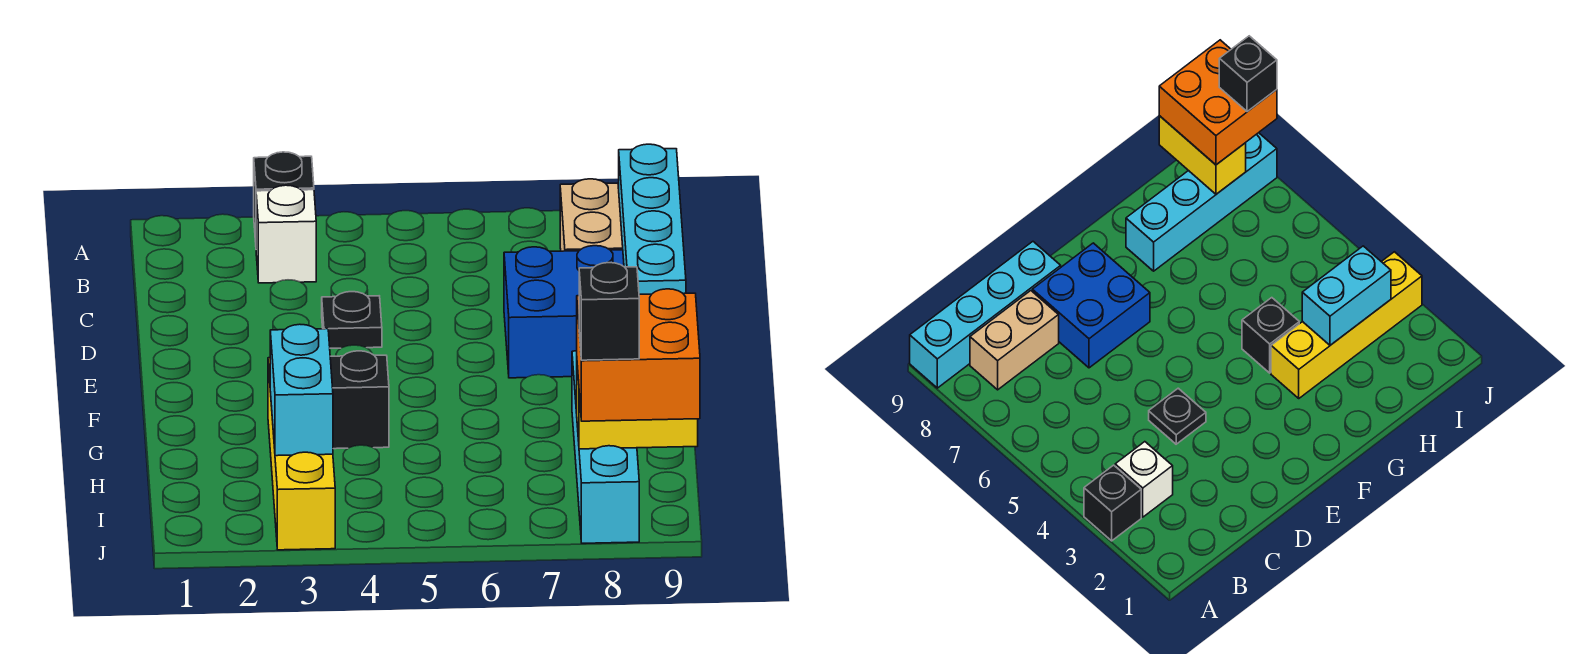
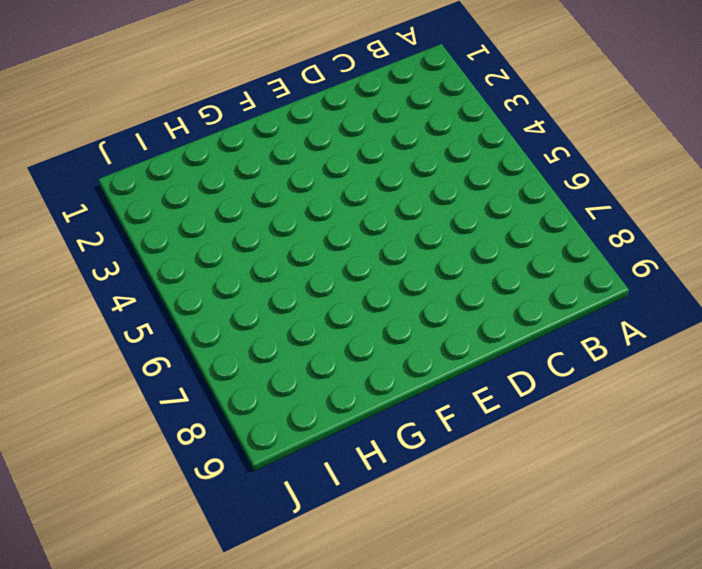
none -> black 1x1 brick [254,152,314,242]
none -> cyan 1x4 brick [619,144,686,294]
none -> white 1x1 brick [256,185,316,283]

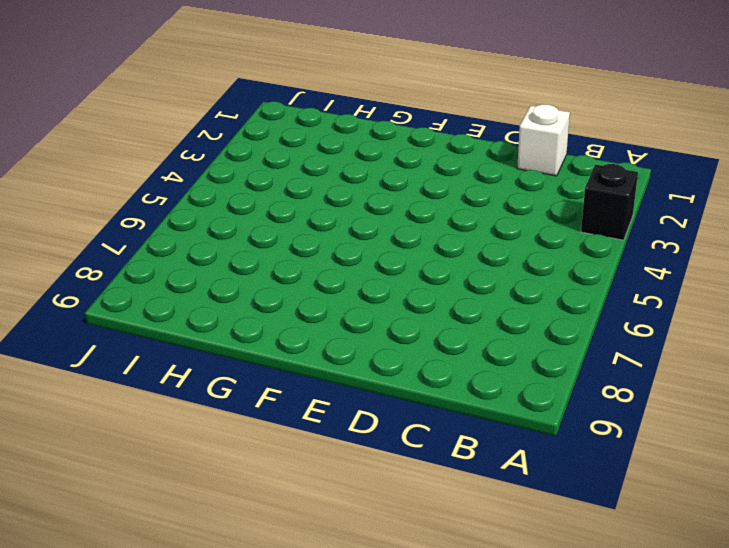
white 1x1 brick [517,104,570,176] -> white 1x1 brick moved to [256,185,316,283]
none -> cyan 1x4 brick [619,144,686,294]
none -> tan 1x2 brick [560,179,623,251]
none -> black 1x1 plate [322,292,382,348]

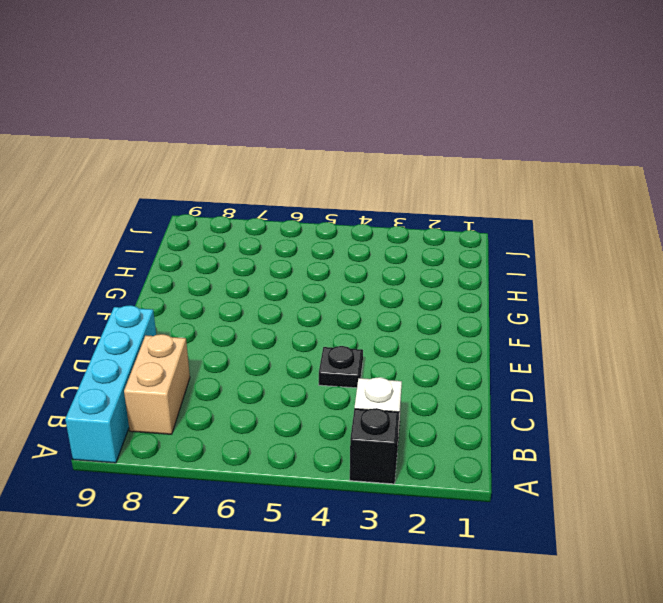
none -> blue 2x2 brick [504,246,624,378]
none -> yellow 1x4 brick [268,358,335,550]
none -> black 1x1 brick [330,351,389,449]

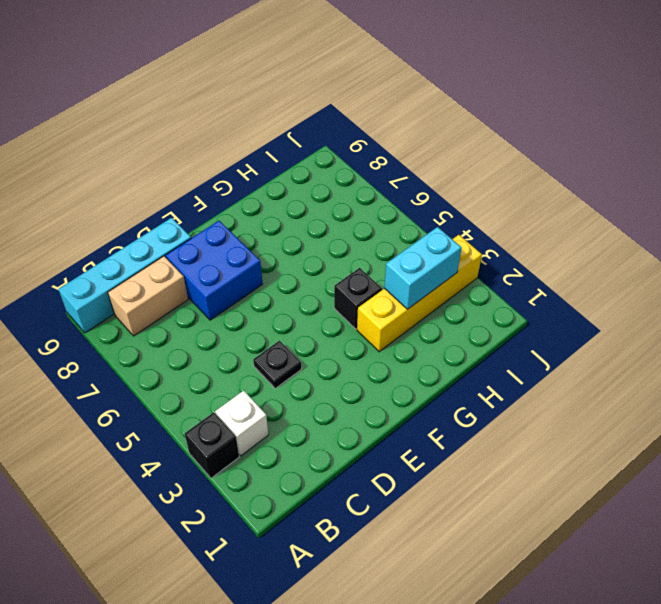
none -> cyan 1x4 brick [572,351,639,543]
none -> yellow 1x2 brick [577,366,698,449]
none -> orange 2x2 brick [577,289,700,421]

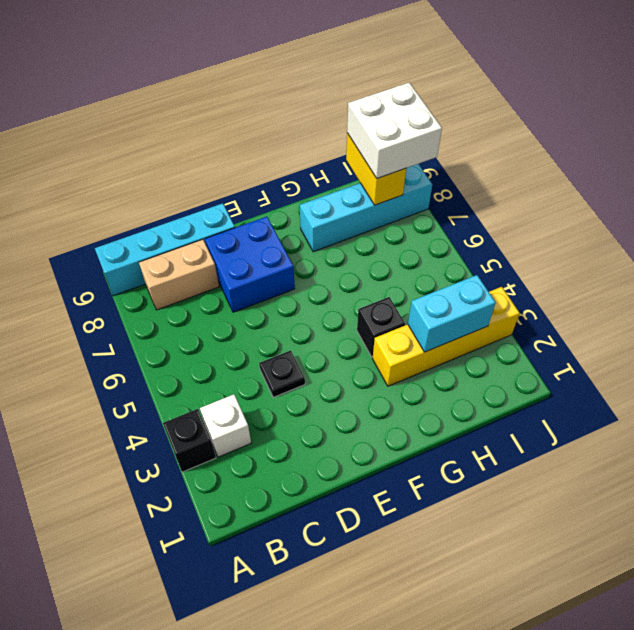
white 2x2 brick [347,83,442,178] -> orange 2x2 brick [577,289,700,421]
none -> black 1x1 brick [579,263,639,360]

